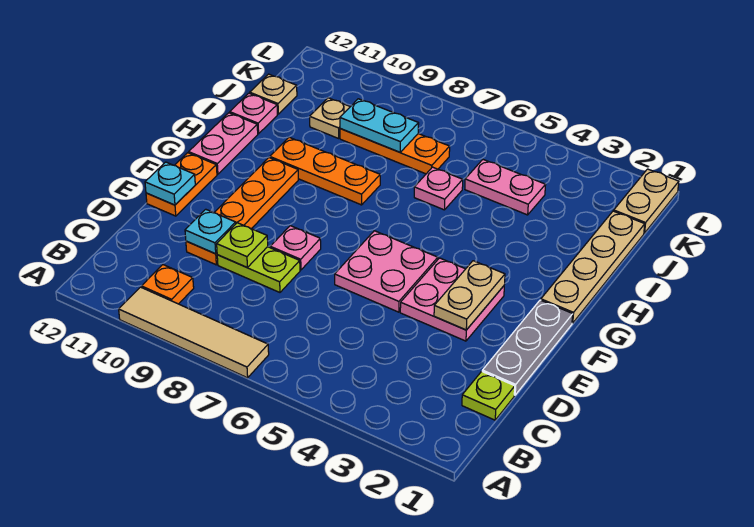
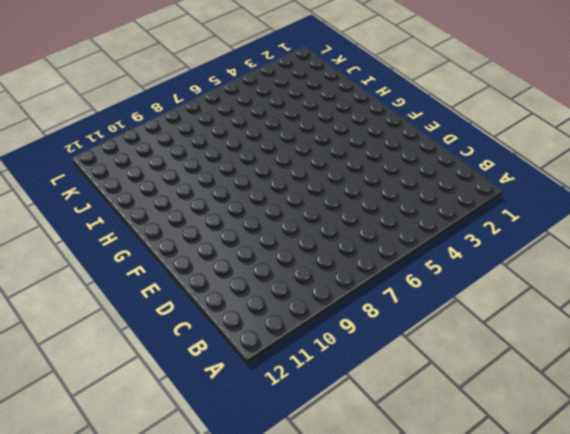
none -> tan 1x4 tile [119,287,269,378]
none -> orange 1x1 plate [141,265,194,304]
none -> lime 1x1 plate [462,371,515,420]

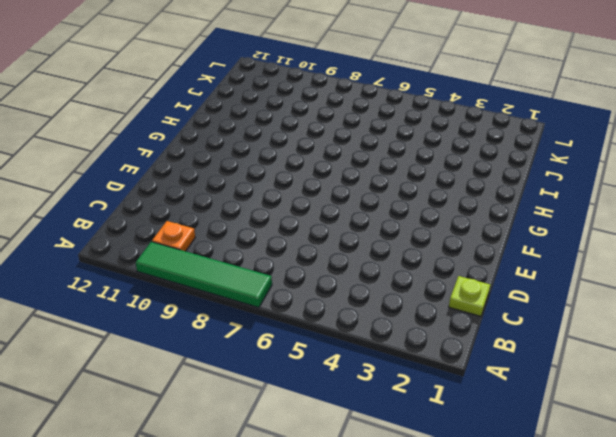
green 1x4 tile [136,242,272,308] -> tan 1x4 tile [119,287,269,378]
none -> grey 1x3 plate [482,300,573,395]
none -> lime 1x2 plate [217,247,300,292]
none -> orange 1x4 plate [186,158,298,265]

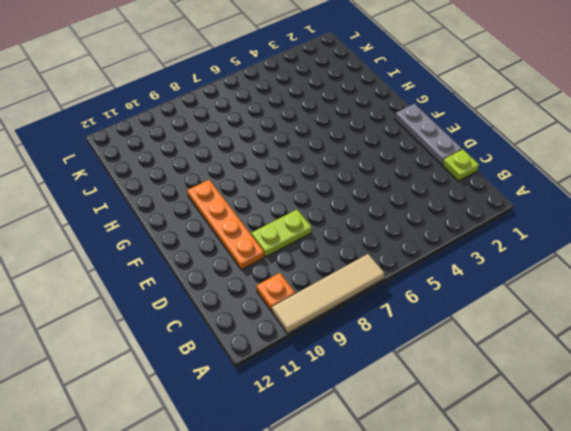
none -> pink 2x2 plate [400,258,504,341]
none -> pink 2x2 plate [335,231,438,312]
none -> pink 1x1 plate [270,226,321,270]

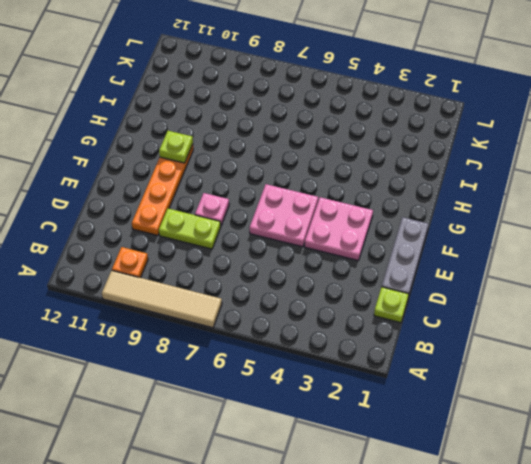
lime 1x1 plate [159,131,193,163] -> lime 1x1 plate moved to [217,223,268,267]
none -> orange 1x2 plate [146,153,217,216]
none -> tan 1x4 plate [541,211,645,323]
none -> pink 1x2 plate [189,113,258,174]

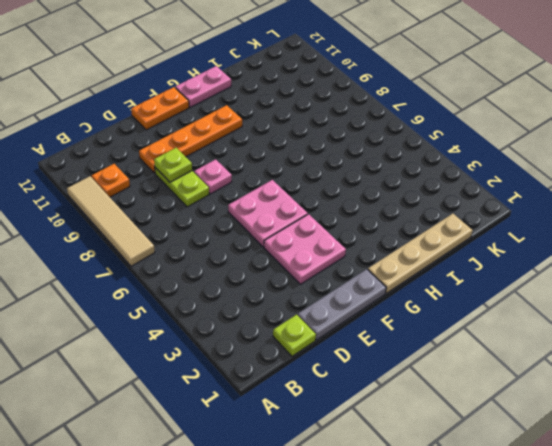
none -> orange 1x3 plate [270,137,380,205]
none -> pink 1x1 plate [414,167,463,210]
none -> pink 1x1 plate [230,93,277,134]

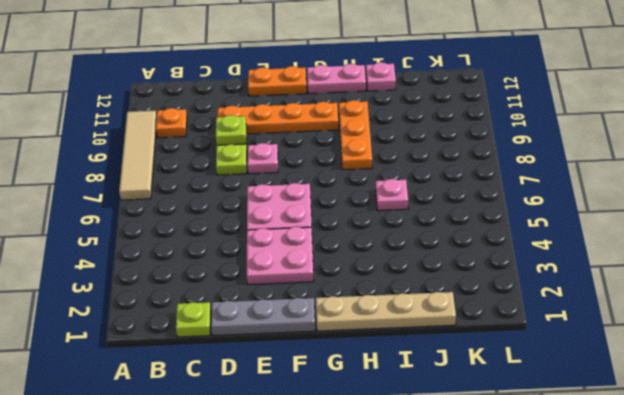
none -> pink 1x2 plate [465,160,545,215]
none -> orange 1x3 plate [340,129,450,174]
none -> tan 1x1 plate [310,98,350,138]

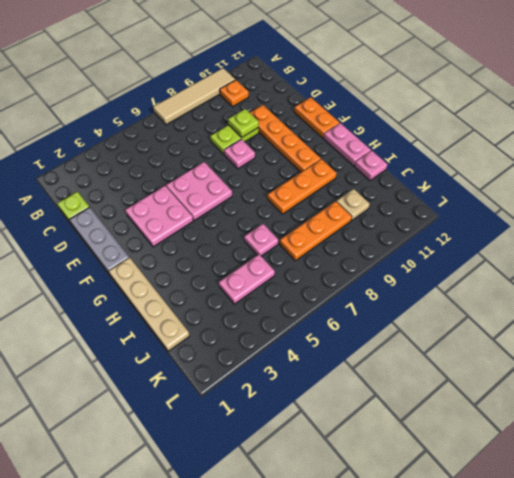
none -> tan 1x1 plate [250,74,297,114]
none -> tan 1x2 plate [614,169,679,233]
none -> cyan 1x1 plate [185,209,236,254]

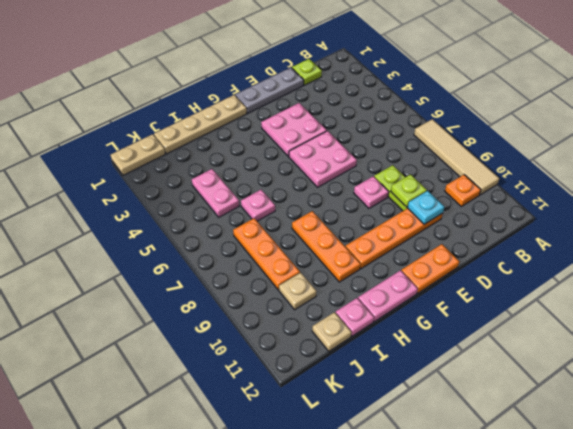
none -> tan 1x2 plate [434,261,505,330]
none -> cyan 1x1 plate [145,162,195,205]
none -> cyan 1x2 plate [340,99,419,152]

